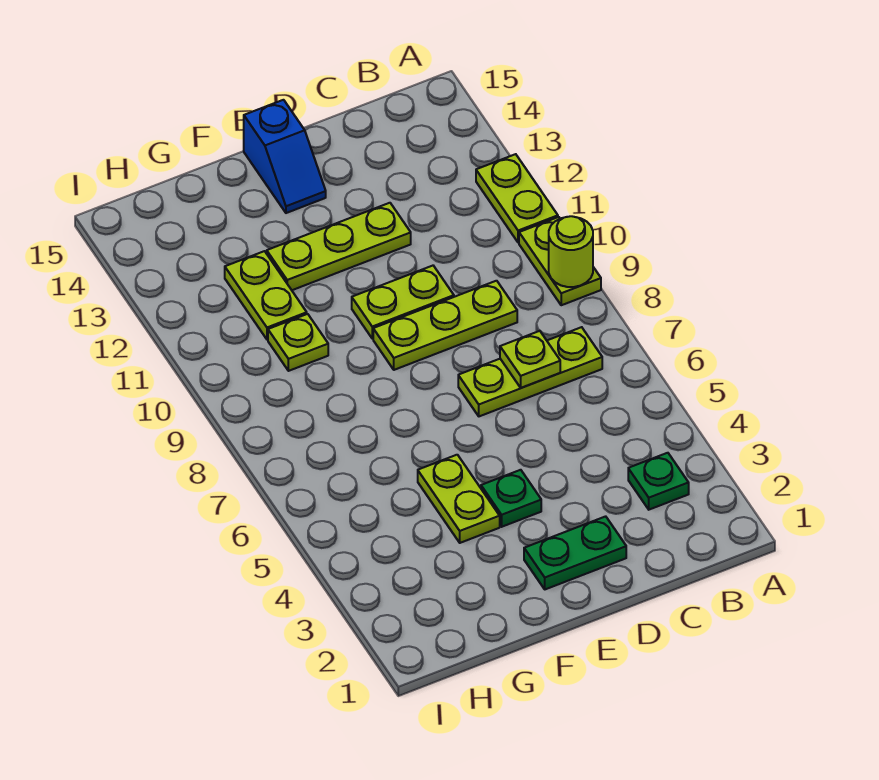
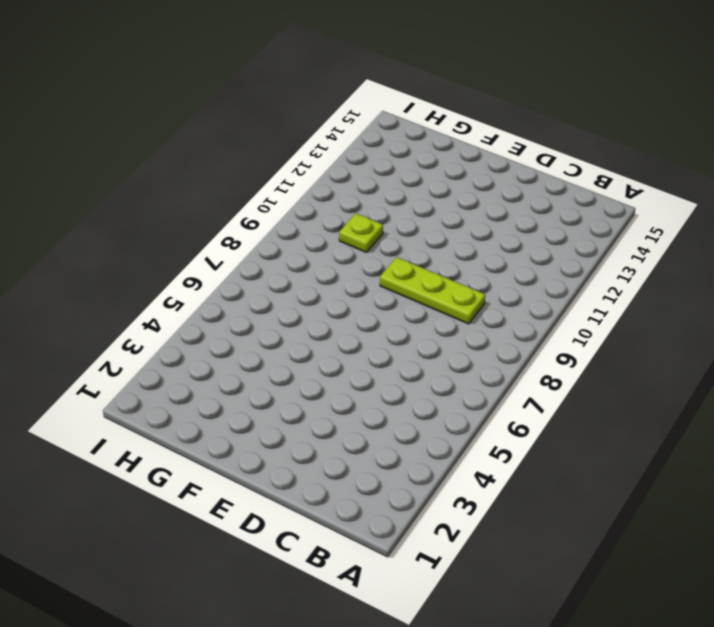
none -> lime 1x2 plate [519,217,601,305]
none -> lime 1x2 plate [476,154,558,243]
none -> green 1x1 plate [628,453,689,510]

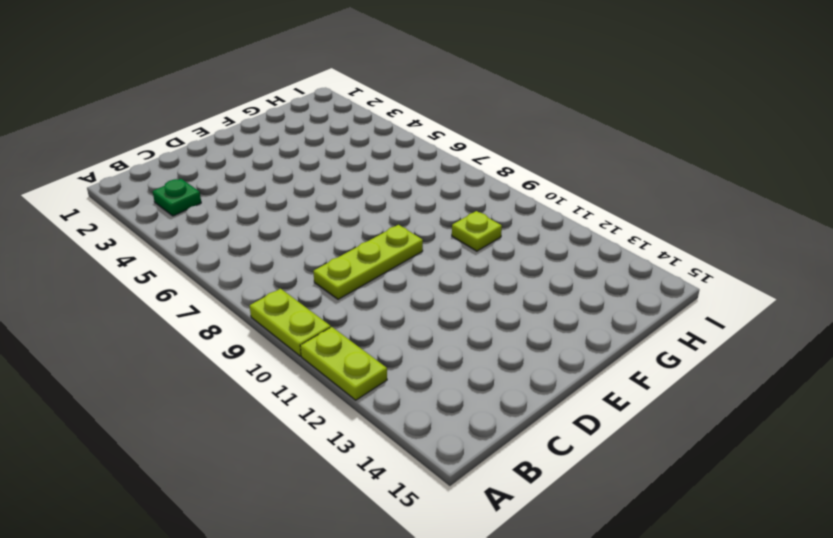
none -> lime 1x3 plate [458,327,602,416]
none -> green 1x2 plate [524,516,626,589]
none -> lime 1x2 plate [352,266,454,339]

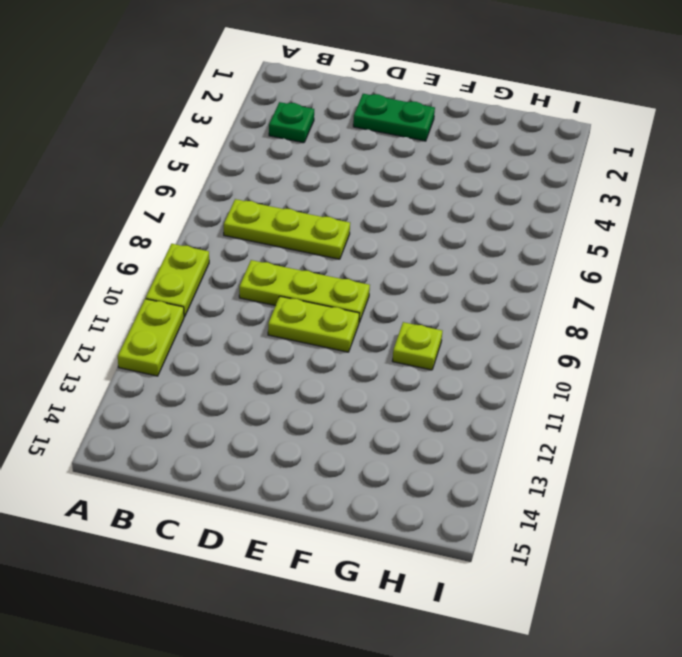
none -> lime 1x3 plate [267,203,411,290]
none -> green 1x1 plate [481,470,541,527]
none -> blue 1x2 slope [244,100,326,213]

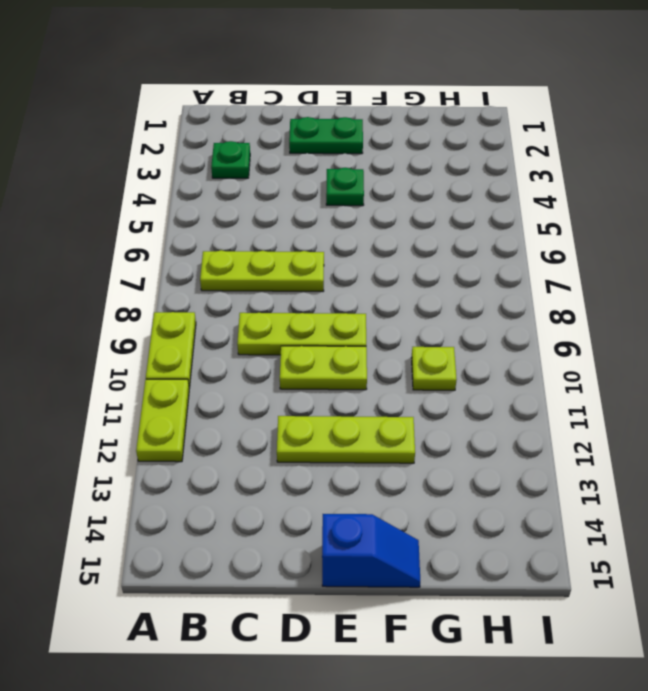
blue 1x2 slope [322,514,420,587] -> blue 1x2 slope turned to [244,100,326,213]
none -> lime 1x2 plate [418,455,500,543]
none -> lime 1x2 plate [225,251,307,340]
none -> lime 1x1 round brick [549,216,593,287]

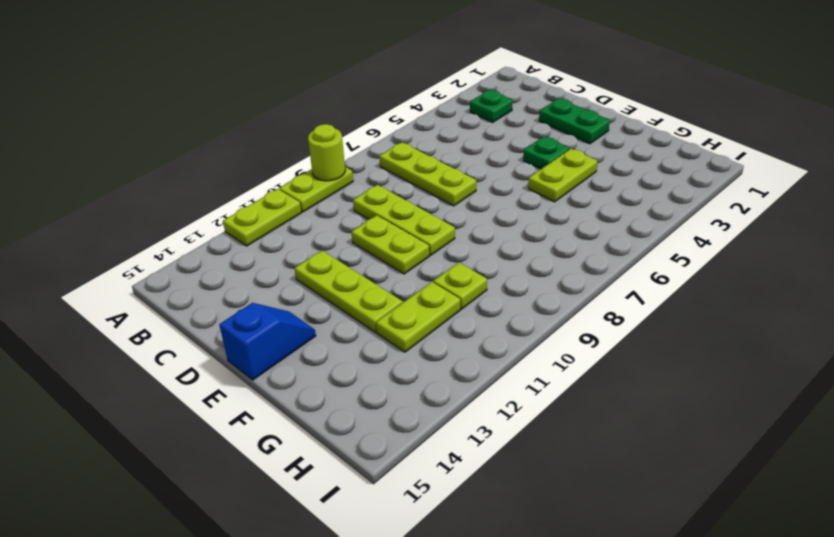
none -> lime 1x1 plate [500,331,560,388]

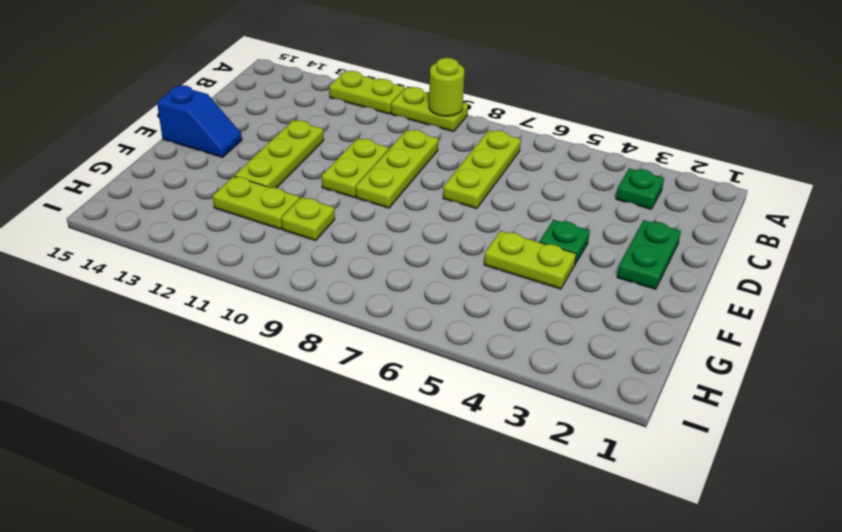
none -> lime 1x1 plate [500,331,560,388]

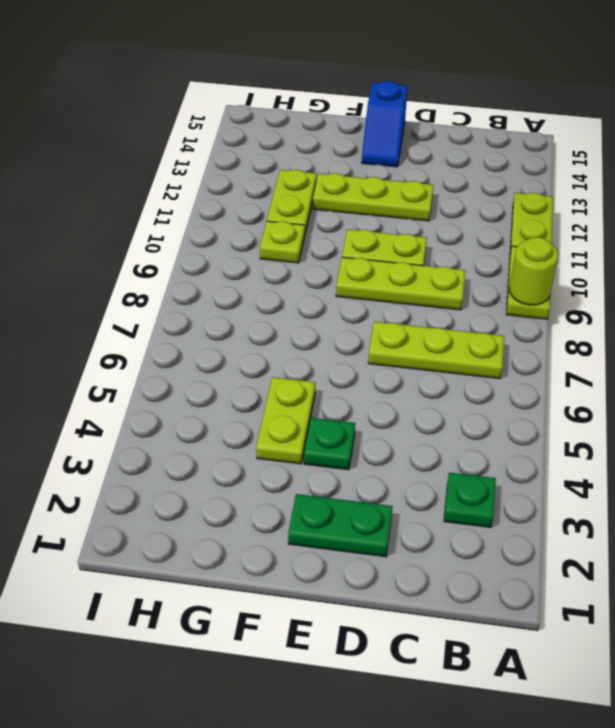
none -> lime 1x1 plate [500,331,560,388]

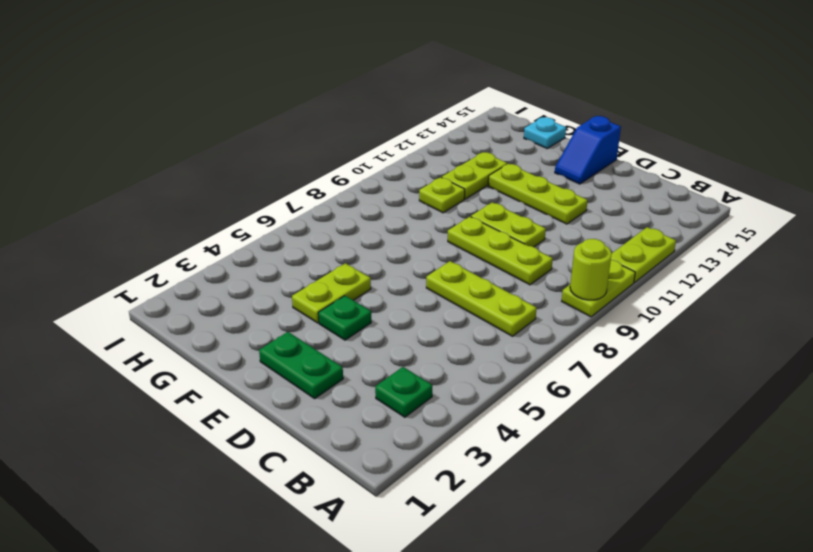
cyan 1x1 plate [524,117,566,148] -> none
none -> lime 1x1 plate [500,331,560,388]

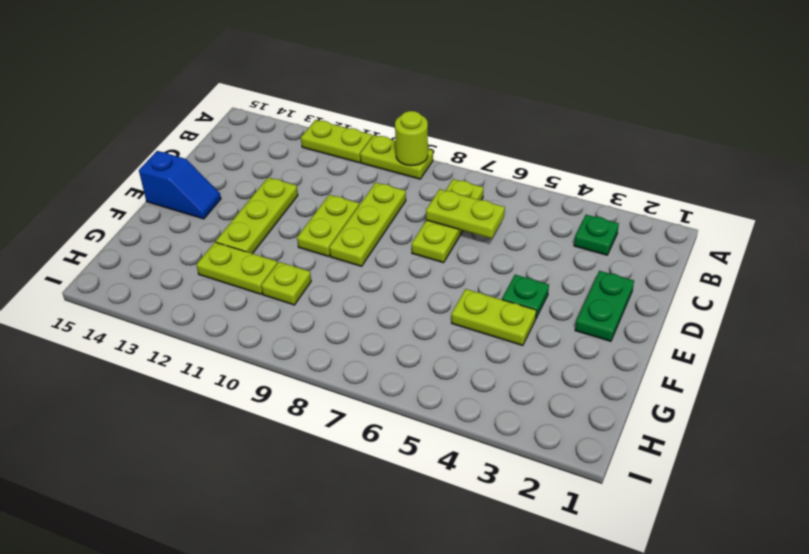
lime 1x2 plate [426,189,505,239] -> lime 1x1 plate [500,331,560,388]

